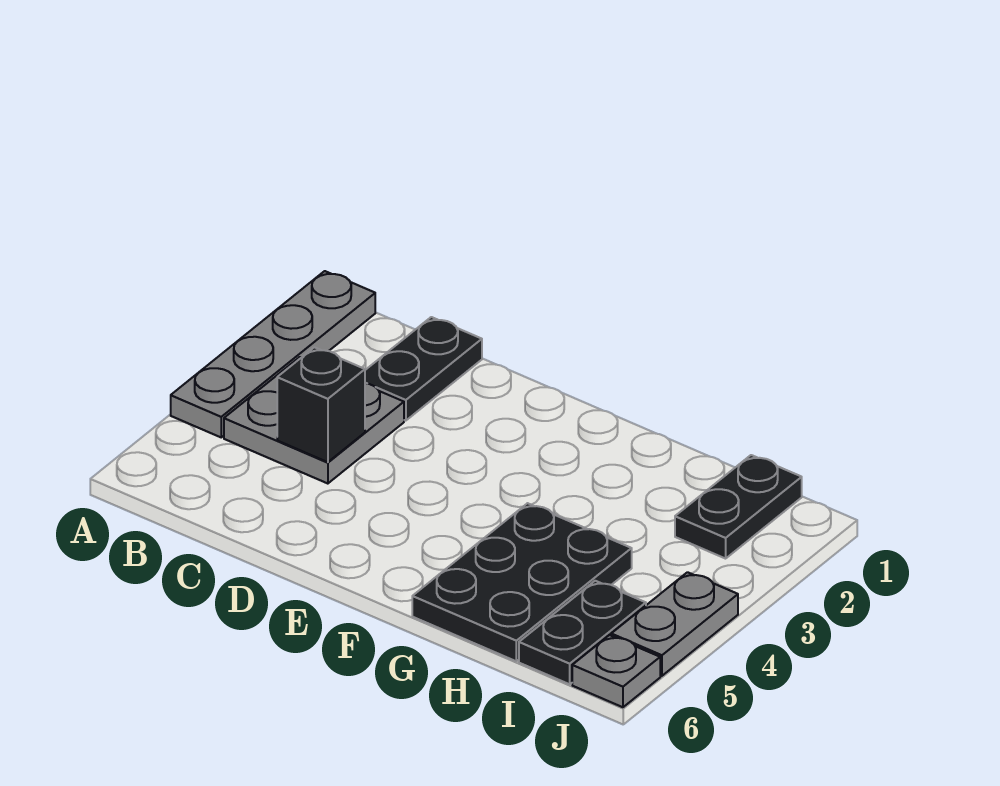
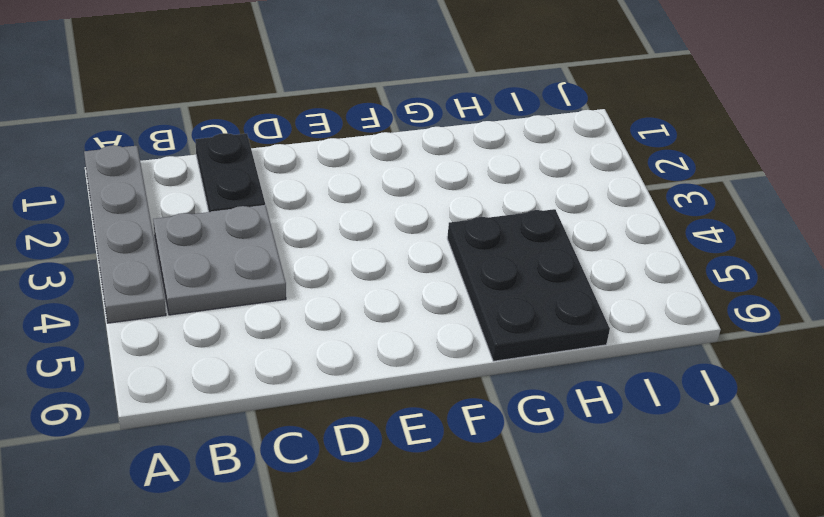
none -> black 1x2 plate [675,455,802,559]
none -> black 1x2 plate [519,581,646,684]

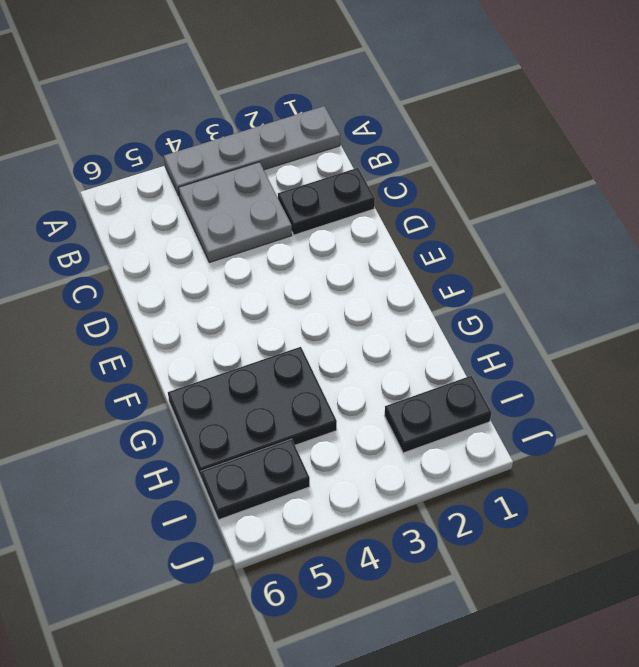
none -> grey 1x2 plate [611,572,738,676]
none -> grey 1x1 plate [572,635,660,707]

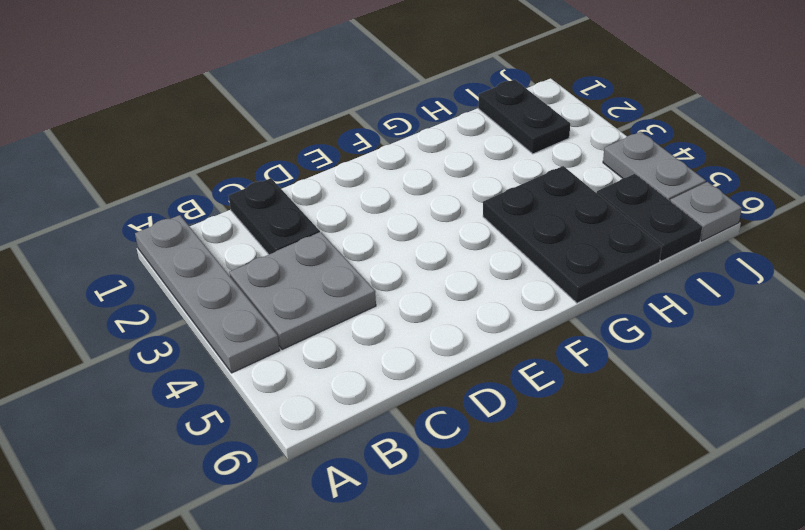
none -> black 1x1 brick [277,347,365,462]

